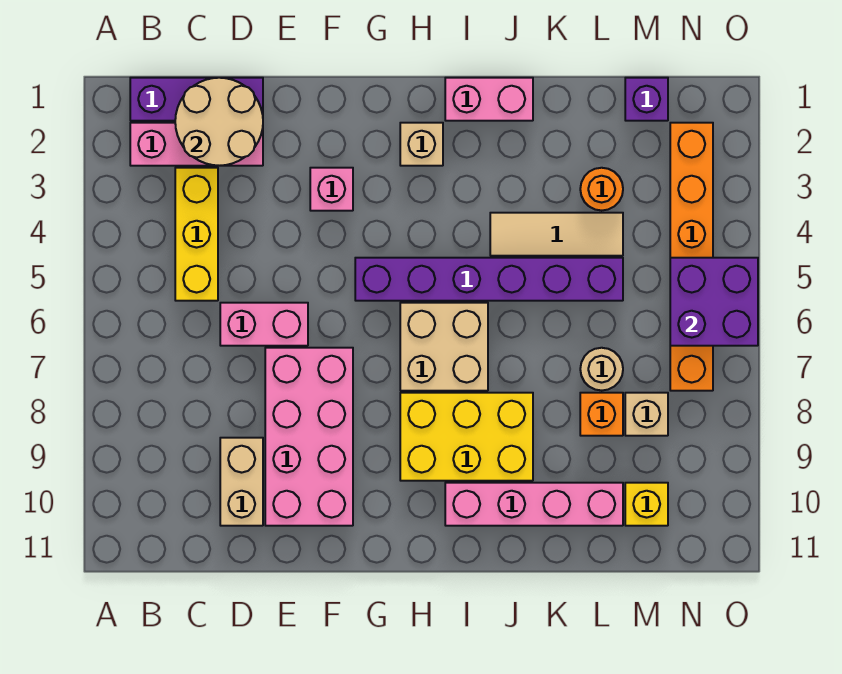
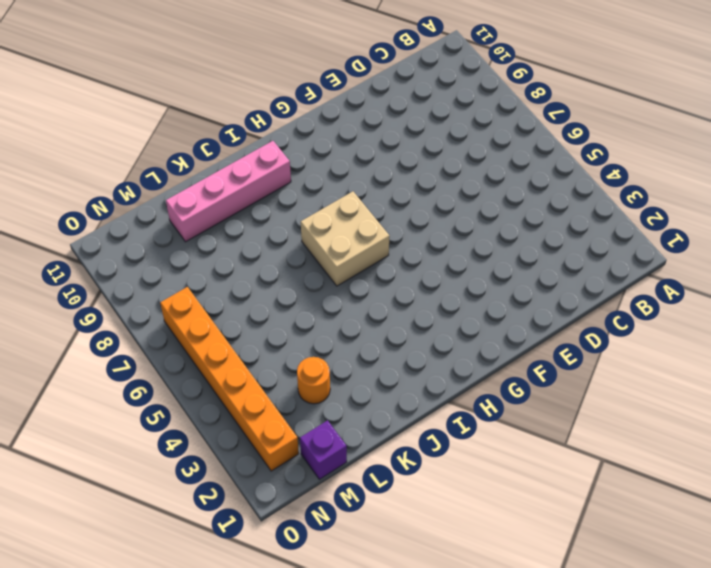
none -> purple 1x3 brick [130,78,263,121]
none -> pink 1x3 brick [130,123,263,166]
none -> yellow 1x3 brick [175,168,218,301]

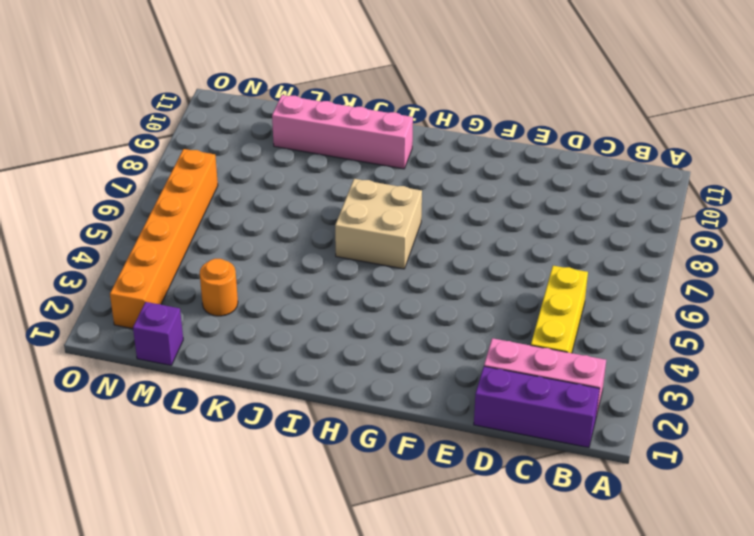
none -> pink 1x2 brick [220,303,308,346]
none -> tan 1x2 brick [220,438,263,526]
none -> pink 2x4 brick [265,348,353,526]

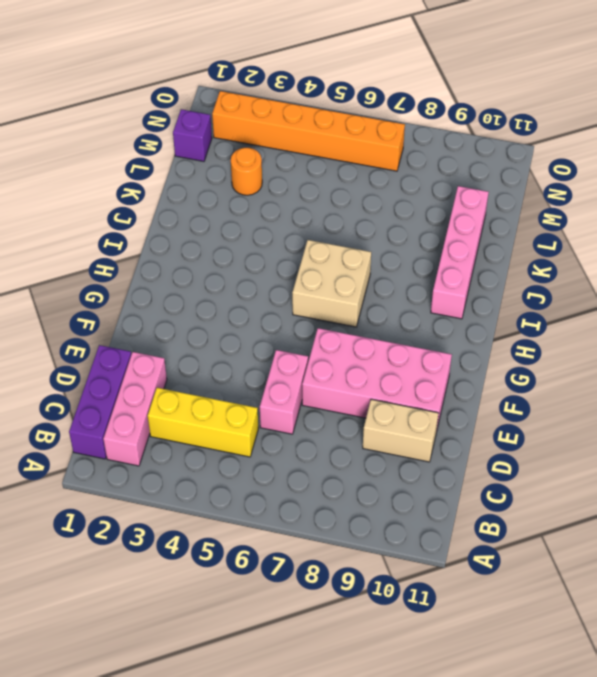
none -> pink 1x1 brick [310,168,353,211]
none -> purple 1x6 brick [355,258,623,301]
none -> tan 1x1 brick [400,123,443,166]

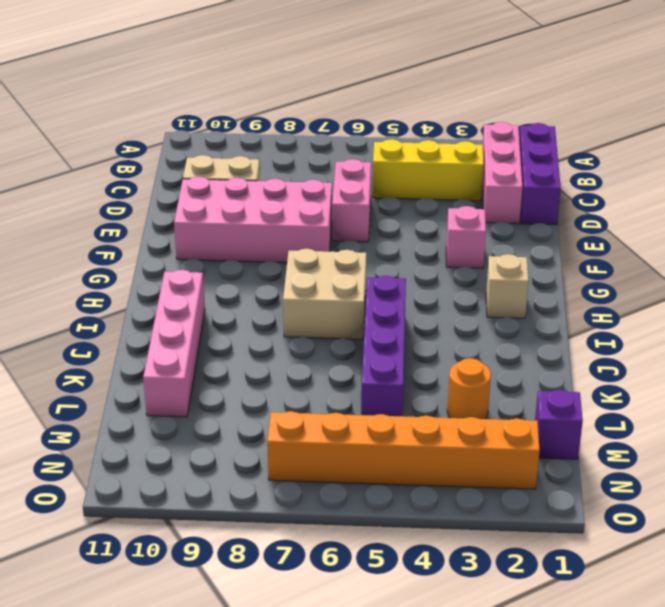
purple 1x4 brick [361,276,406,416] -> purple 1x6 brick [355,258,623,301]
none -> yellow 2x3 brick [400,393,533,481]
none -> pink 1x2 brick [445,78,533,121]
none -> tan 1x3 tile [490,213,623,256]

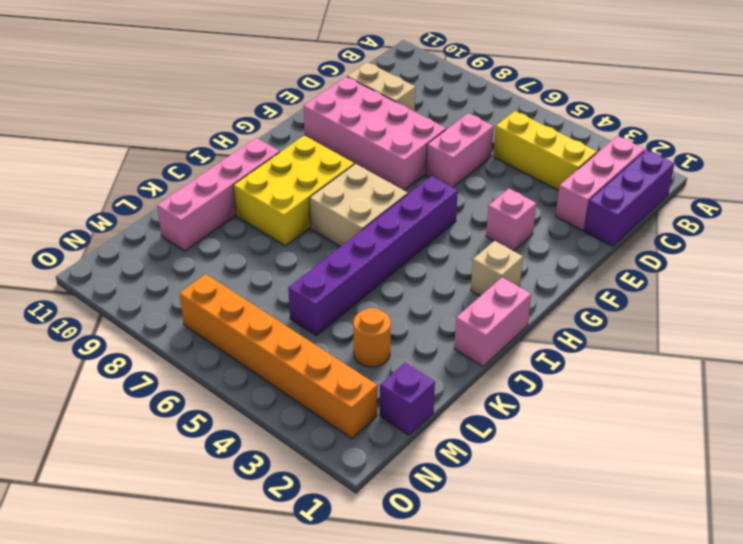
none -> tan 1x3 tile [490,213,623,256]
none -> tan 1x1 round brick [580,348,623,391]
none -> orange 1x1 brick [580,393,623,436]

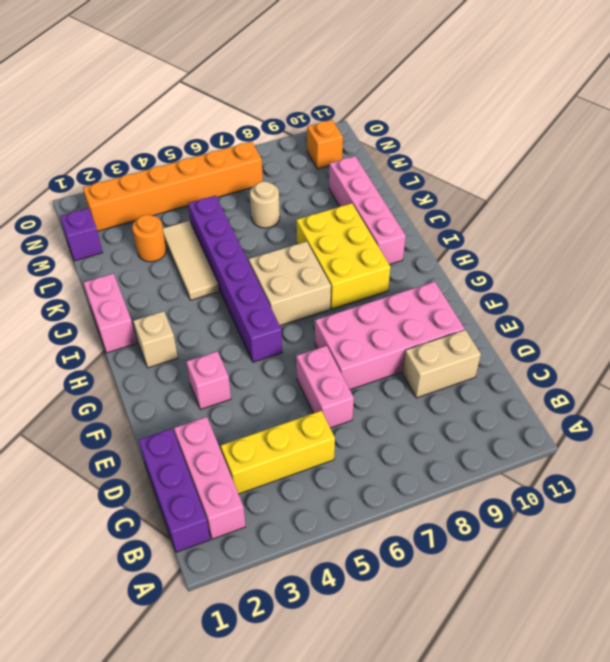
orange 1x1 brick [307,120,343,169] -> orange 1x1 brick moved to [580,393,623,436]
none -> tan 1x1 brick [625,393,668,436]
none -> yellow 1x1 brick [625,483,668,526]
none -> tan 2x2 round brick [175,78,263,166]

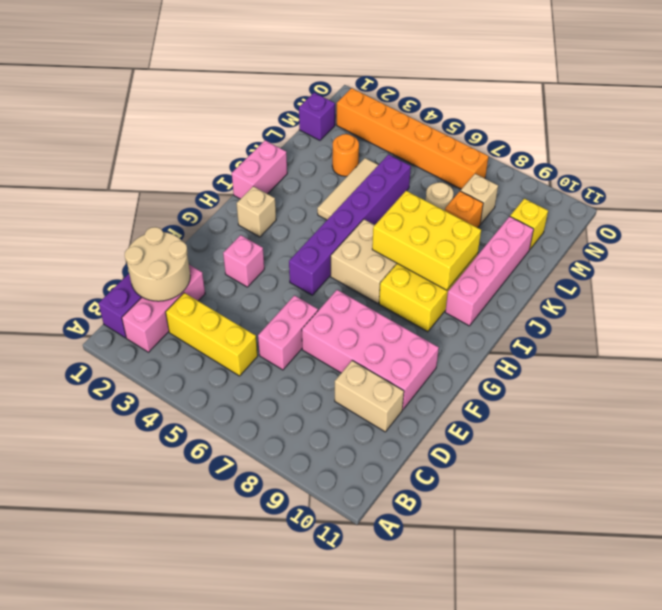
yellow 2x3 brick [372,191,481,290] -> none
none -> purple 2x2 brick [670,258,758,346]

